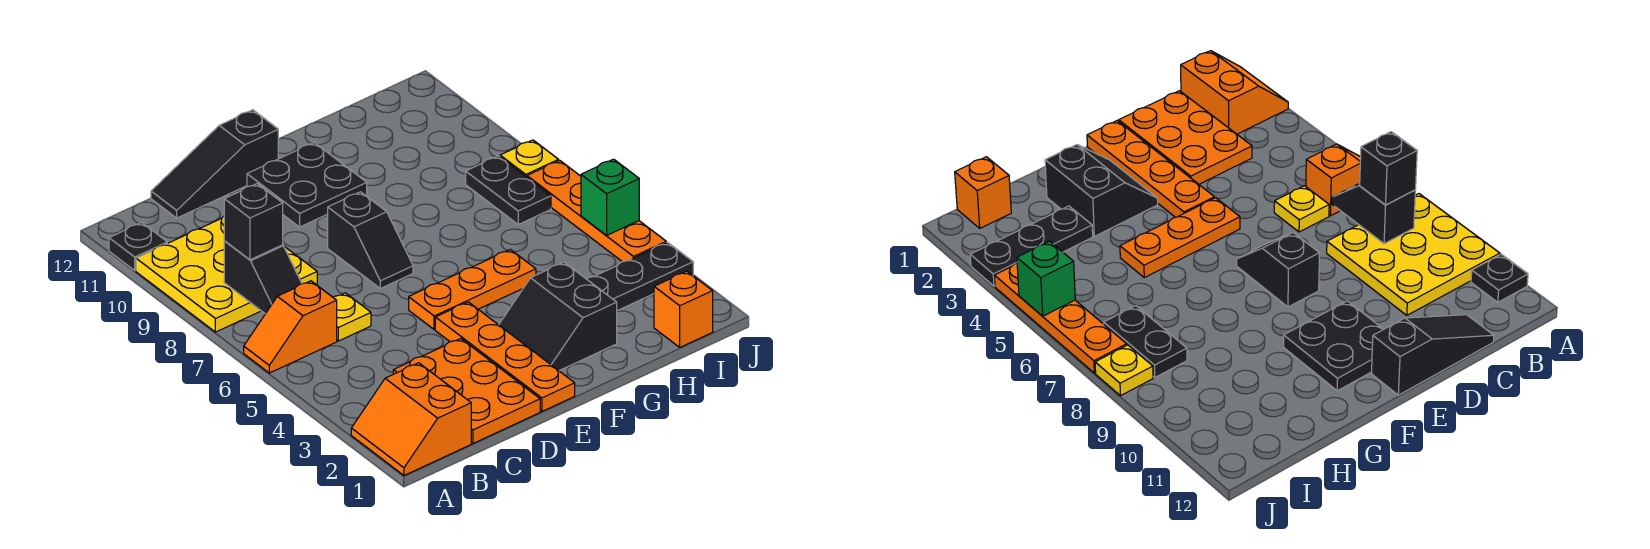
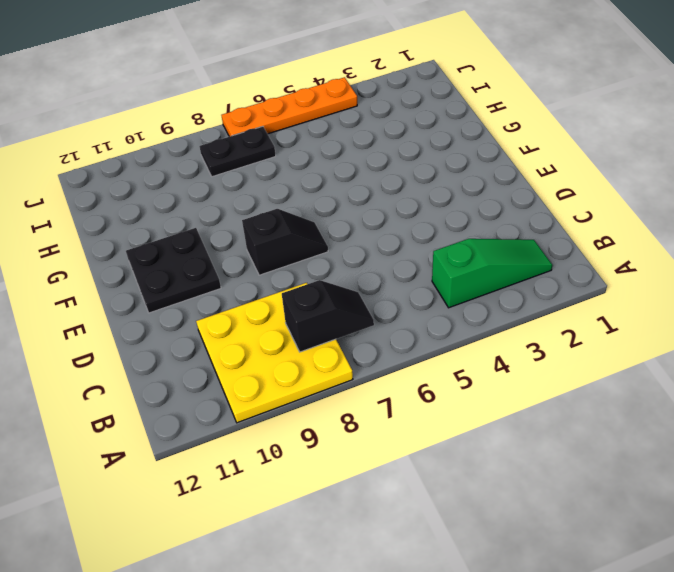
green 1x3 slope [432,239,552,308] -> orange 2x2 slope [351,363,471,475]
none -> orange 1x2 slope [244,281,337,373]
none -> black 1x1 plate [109,223,167,270]
none -> orange 2x3 plate [393,338,540,443]

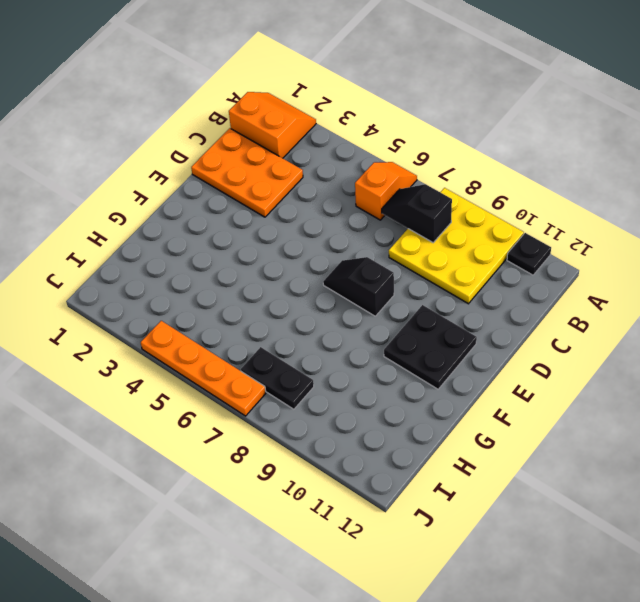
none -> yellow 1x1 plate [333,293,371,341]
none -> black 1x3 slope [151,110,278,218]
none -> orange 1x4 plate [435,302,575,411]

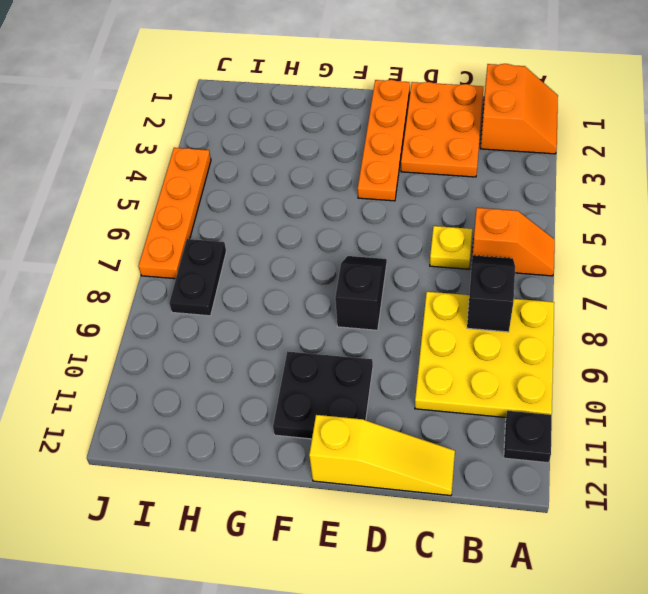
yellow 1x3 slope [309,415,455,496] -> black 1x3 slope [151,110,278,218]
none -> orange 1x3 plate [409,249,536,330]
none -> black 2x2 slope [499,262,617,371]
none -> black 1x3 plate [586,242,693,311]

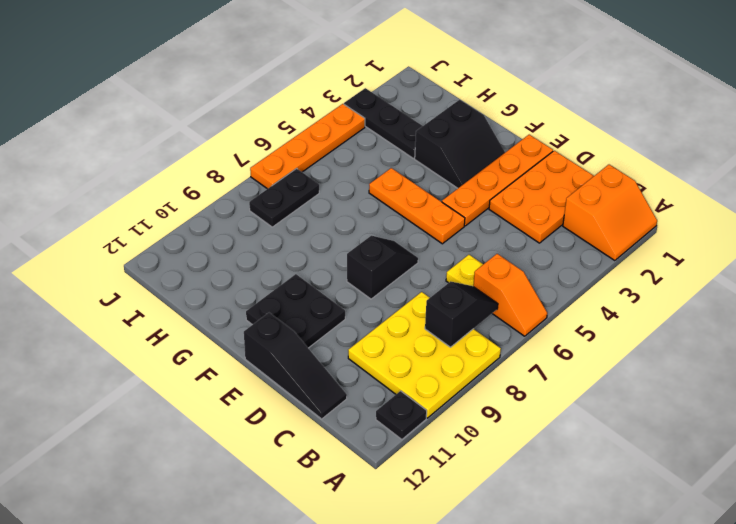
none -> orange 1x1 brick [654,271,713,347]
none -> yellow 1x1 plate [500,140,559,177]
none -> green 1x1 brick [581,159,639,235]

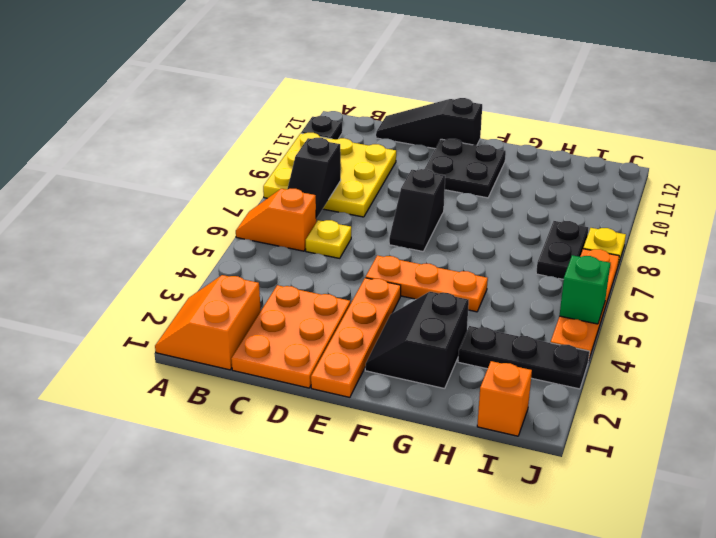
none -> black 1x1 brick [224,184,283,260]

